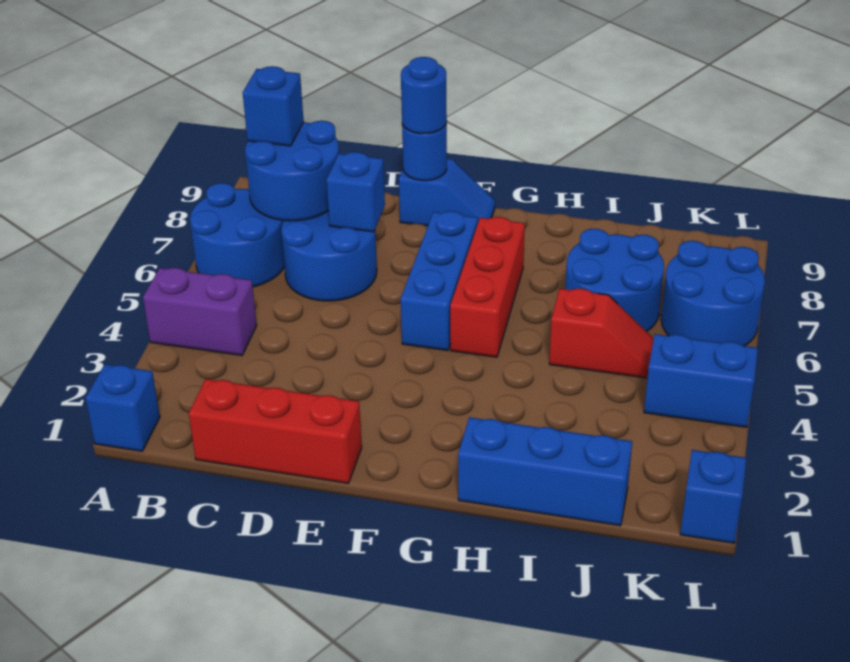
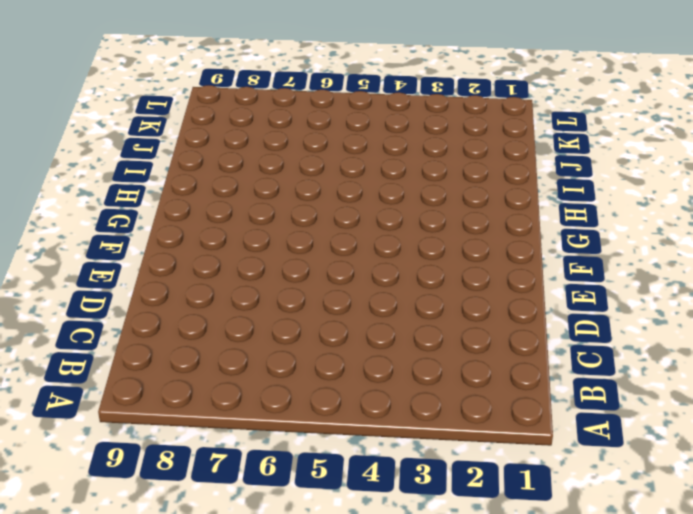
none -> blue 1x1 brick [86,364,160,451]
none -> purple 1x2 brick [143,268,257,356]
none -> blue 2x2 round brick [190,183,284,287]

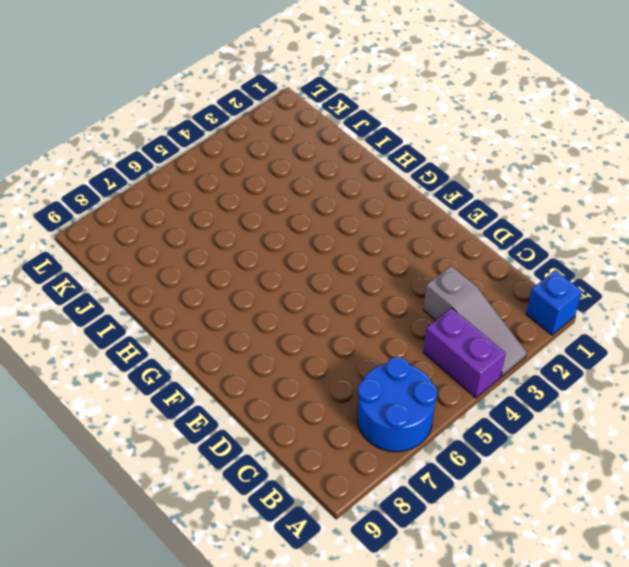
grey 1x3 slope [424,266,527,377] -> none
none -> red 1x3 brick [189,379,362,483]
none -> blue 2x2 round brick [281,211,377,301]
none -> blue 1x2 slope [399,159,495,226]

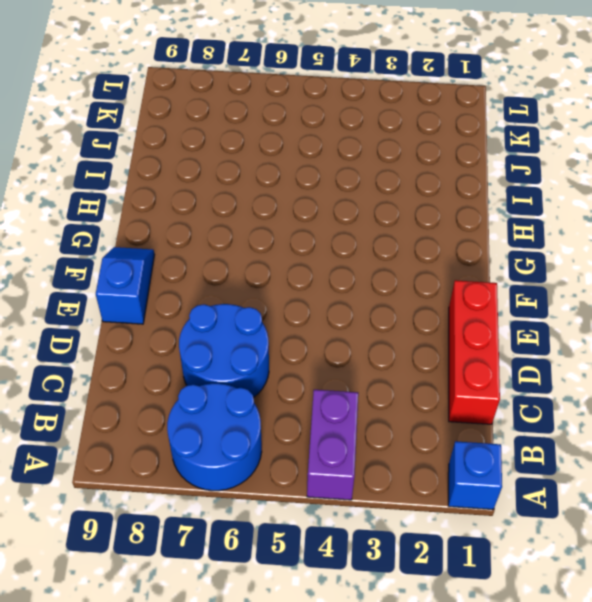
none -> blue 1x3 brick [401,211,478,351]
none -> red 1x3 brick [450,217,525,357]
none -> blue 1x3 brick [458,417,632,526]

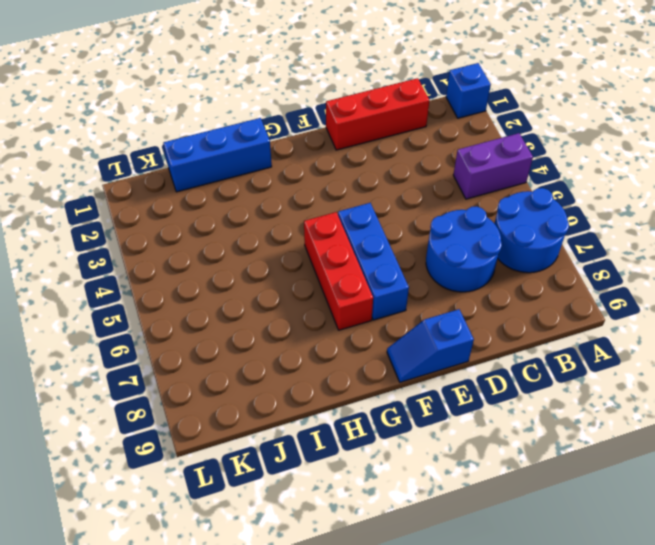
none -> red 1x2 slope [549,288,654,378]
none -> blue 2x2 round brick [565,229,664,332]
none -> blue 1x2 brick [644,334,758,427]

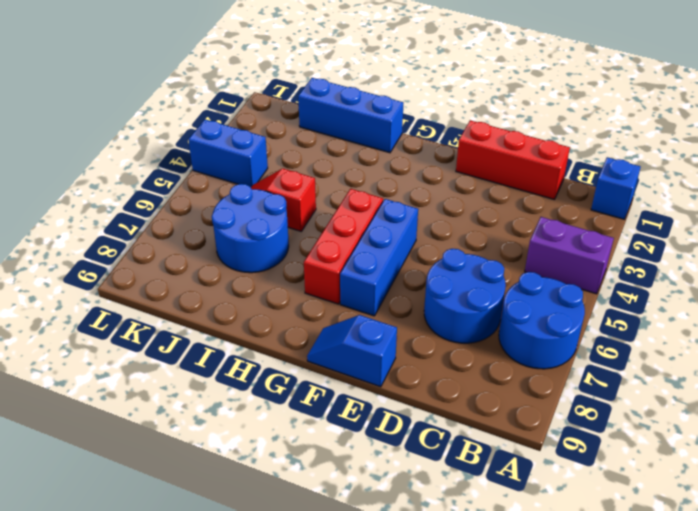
none -> blue 2x2 round brick [661,241,765,346]
none -> blue 1x1 brick [680,450,746,543]
none -> blue 2x2 round brick [245,121,339,221]

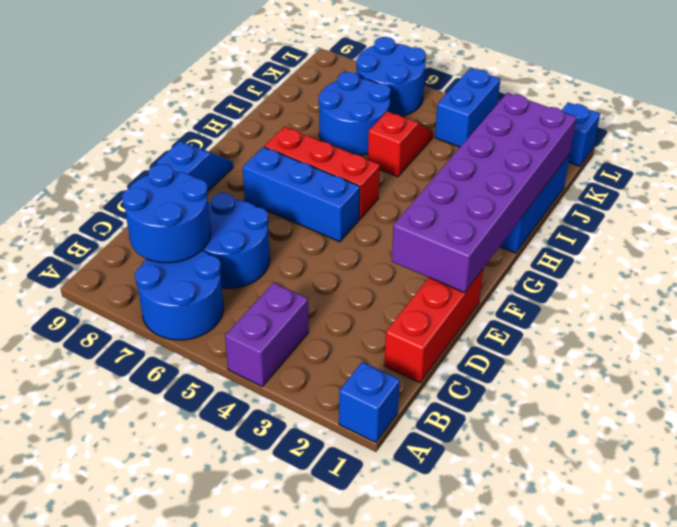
purple 2x6 brick [392,93,576,293] -> none
none -> blue 1x1 brick [327,152,385,232]
none -> blue 1x1 round brick [402,121,447,181]
none -> blue 1x1 brick [243,66,304,146]

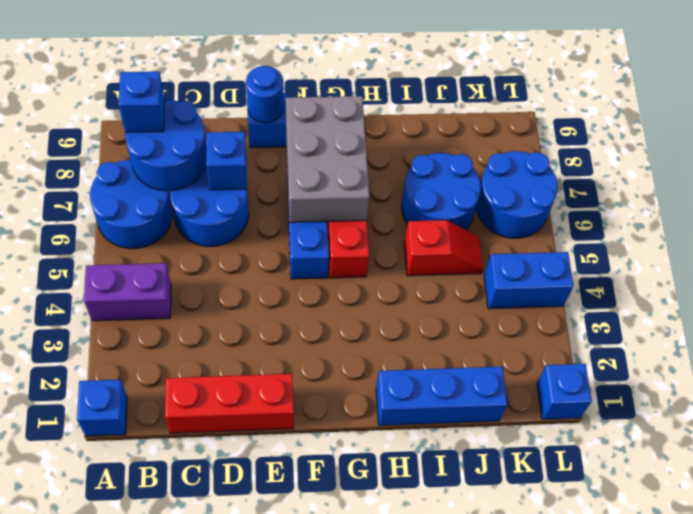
grey 2x3 brick [286,96,370,222] -> none
none -> blue 1x1 round brick [401,57,447,134]

